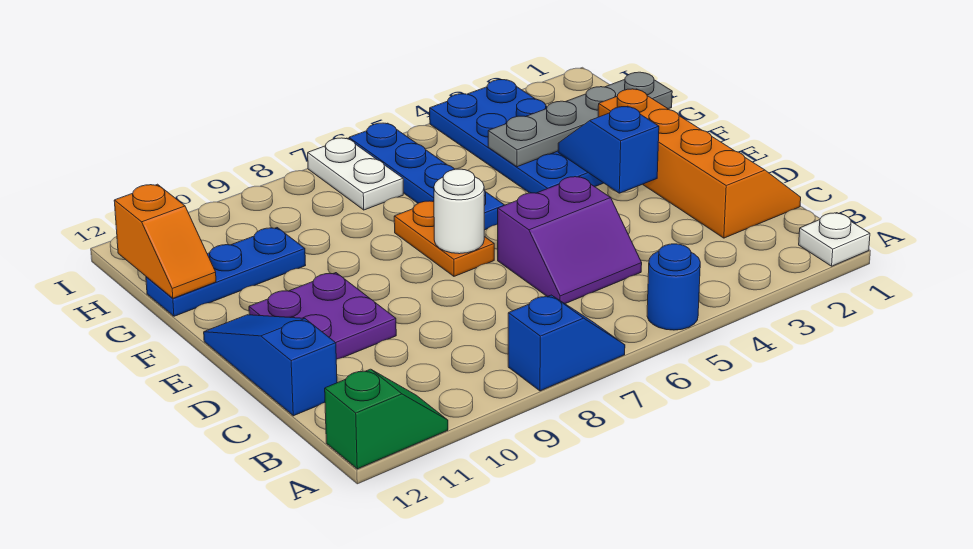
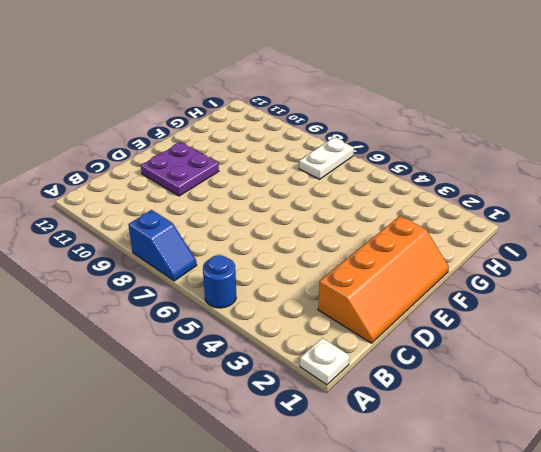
none -> green 1x2 slope [325,369,448,469]
none -> purple 2x2 slope [498,176,642,304]
none -> blue 1x3 slope [204,315,337,416]

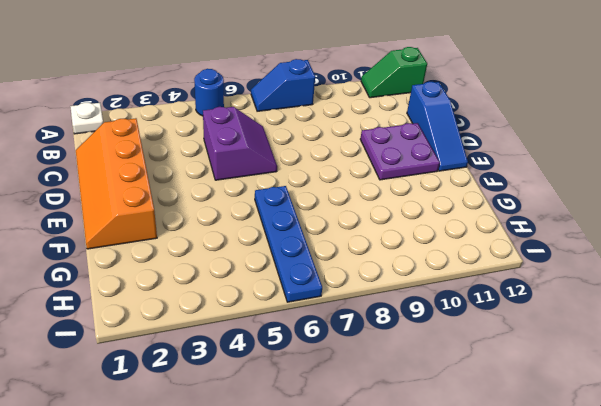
purple 2x2 slope [203,107,277,180] -> purple 2x2 slope turned to [498,176,642,304]
none -> orange 1x2 plate [394,201,494,276]
none -> blue 2x4 plate [430,80,603,193]
none -> blue 1x3 plate [146,228,306,316]

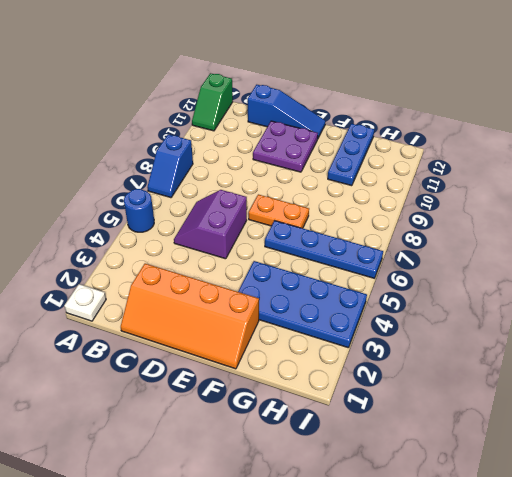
none -> white 1x2 plate [308,138,403,210]
none -> blue 1x2 slope [558,106,659,193]
none -> white 1x1 round brick [434,169,484,254]

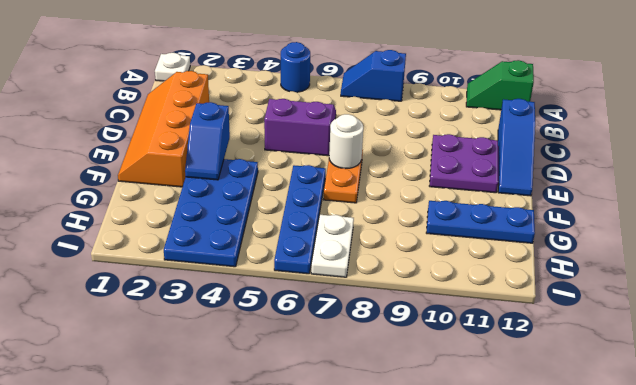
none -> grey 1x4 plate [488,72,672,167]
none -> orange 1x2 slope [114,184,216,298]

